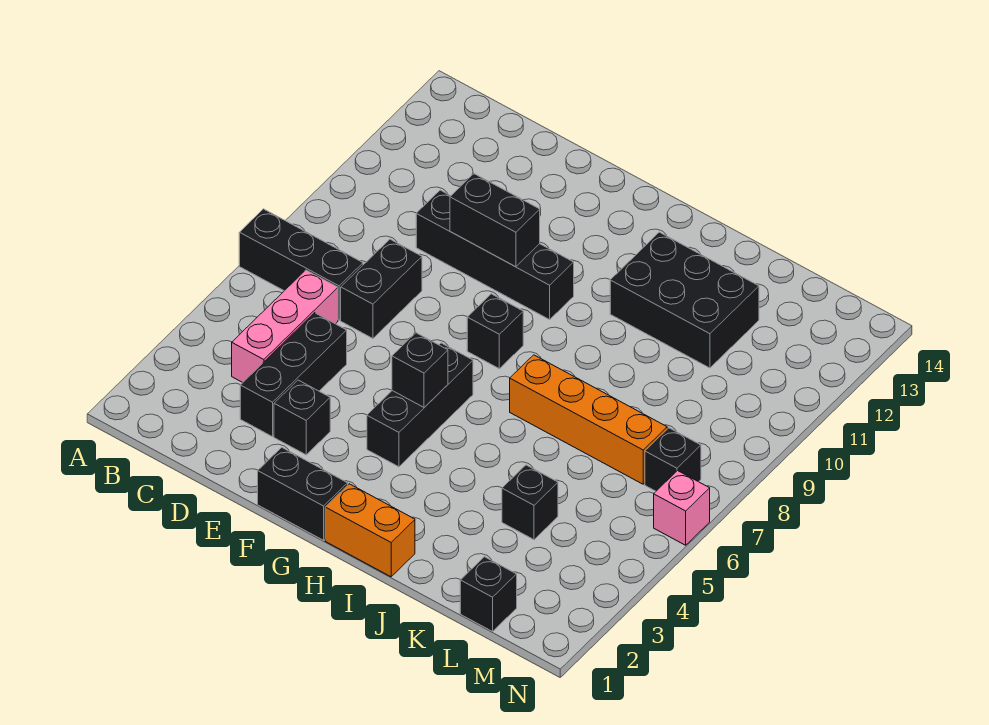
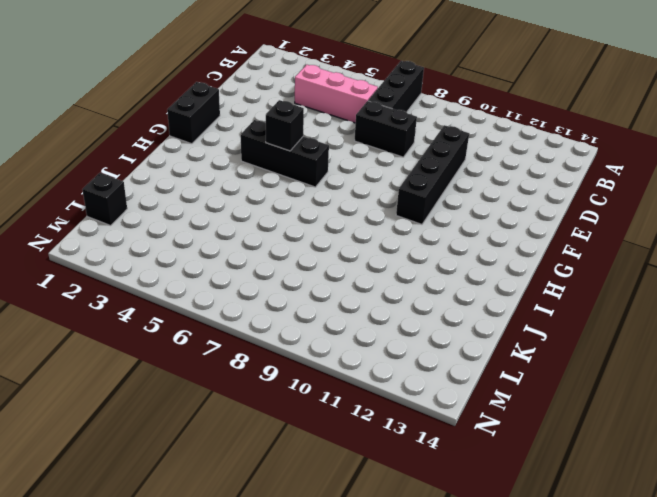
none -> black 1x3 brick [240,313,347,437]
none -> black 1x1 brick [274,380,330,455]
none -> black 1x1 brick [467,294,523,369]

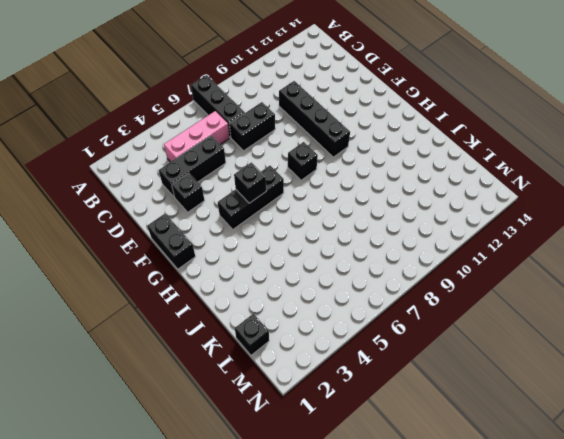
none -> orange 1x2 brick [325,484,415,577]
none -> orange 1x4 brick [510,355,667,484]
none -> black 2x3 brick [610,232,759,368]

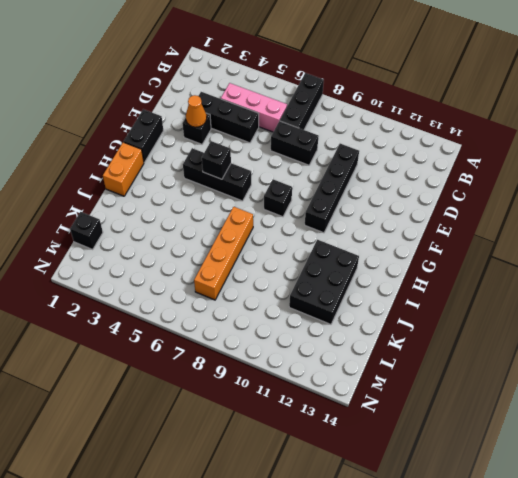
orange 1x1 cone [186,95,207,127] -> none
none -> black 1x1 brick [502,465,558,540]
none -> black 1x1 brick [645,428,701,491]
none -> pink 1x1 brick [654,471,710,545]

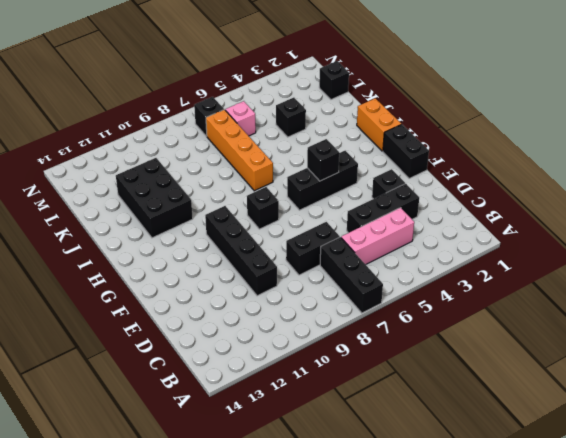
pink 1x1 brick [225,101,256,136] -> pink 1x1 brick moved to [654,471,710,545]
none -> black 1x2 brick [450,174,540,267]

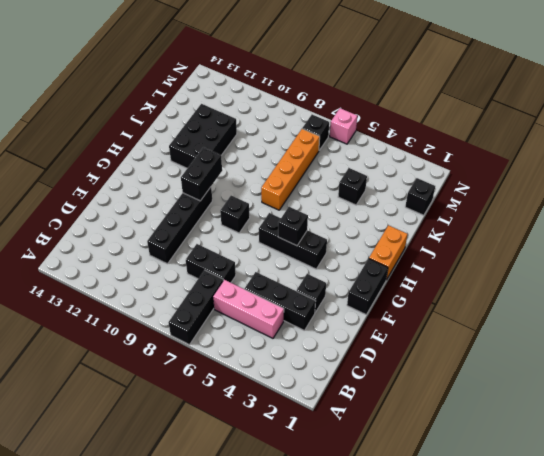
black 1x2 brick [181,147,222,201] -> black 1x2 brick moved to [450,174,540,267]

